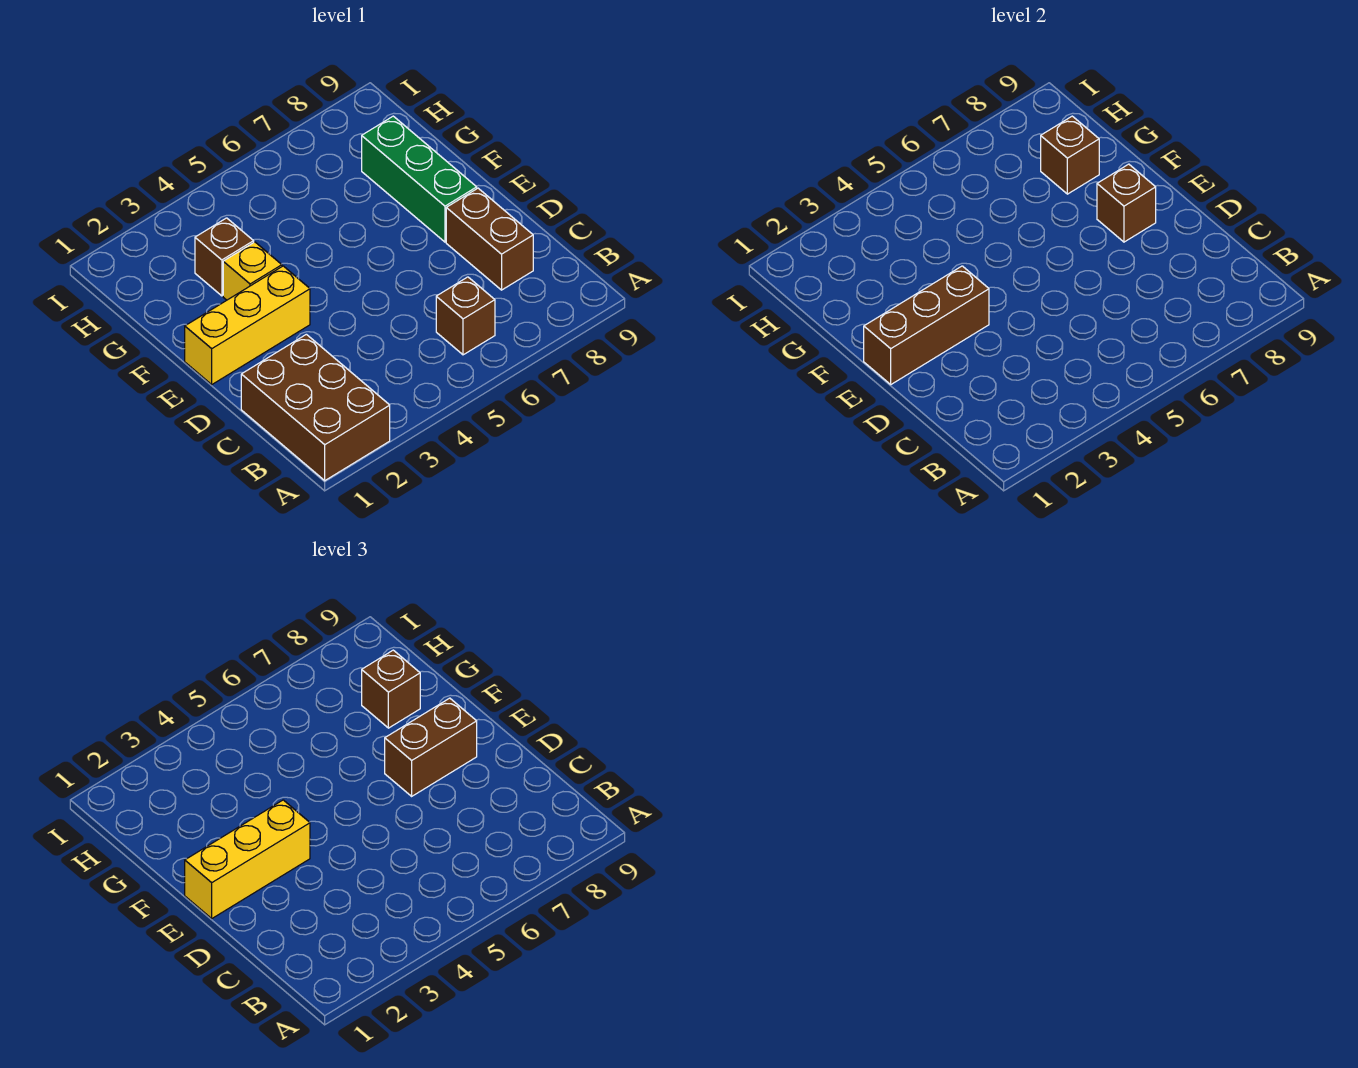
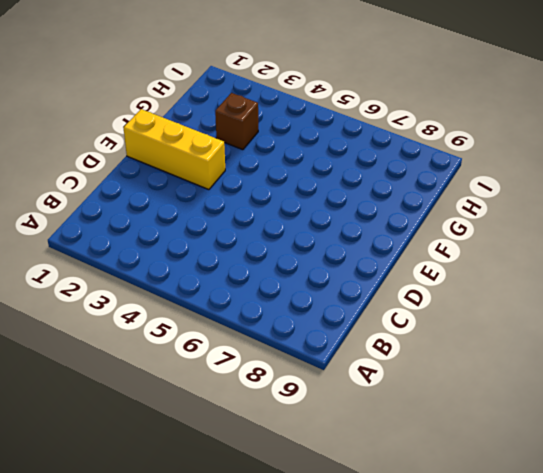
none -> brown 2x3 brick [241,334,390,481]
none -> brown 1x1 brick [436,277,495,355]
none -> brown 1x2 brick [446,188,533,290]

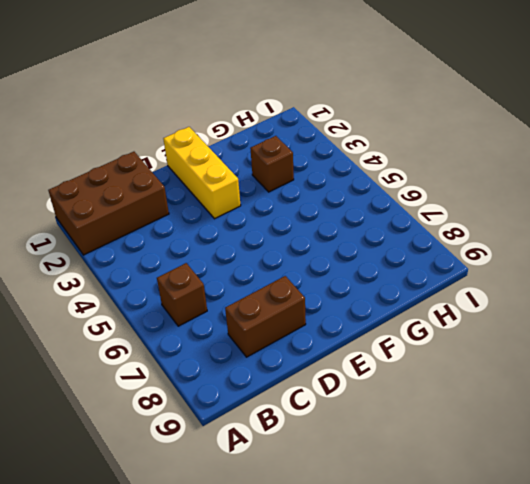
none -> green 1x3 brick [362,116,477,242]
none -> yellow 1x1 brick [223,242,282,300]
none -> brown 1x3 brick [864,266,989,384]

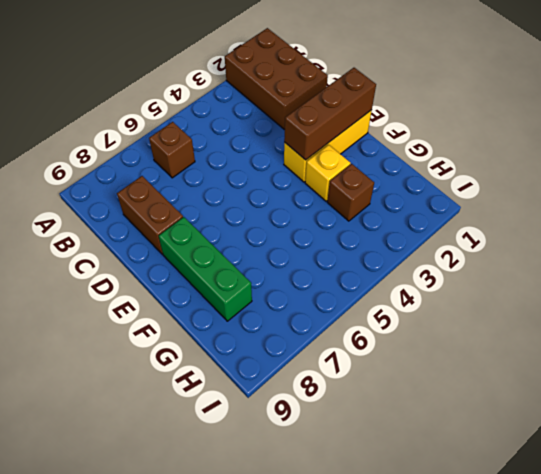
none -> brown 1x1 brick [1097,164,1156,242]
none -> brown 1x1 brick [1041,116,1099,194]
none -> yellow 1x3 brick [185,800,310,918]

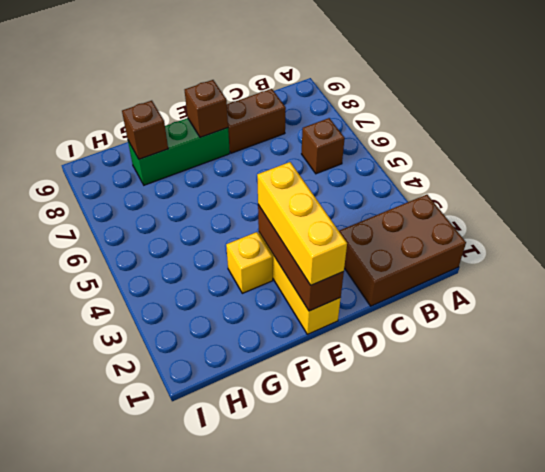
none -> brown 1x1 brick [195,218,254,296]
none -> brown 1x2 brick [385,698,477,796]
none -> brown 1x1 brick [362,650,420,728]

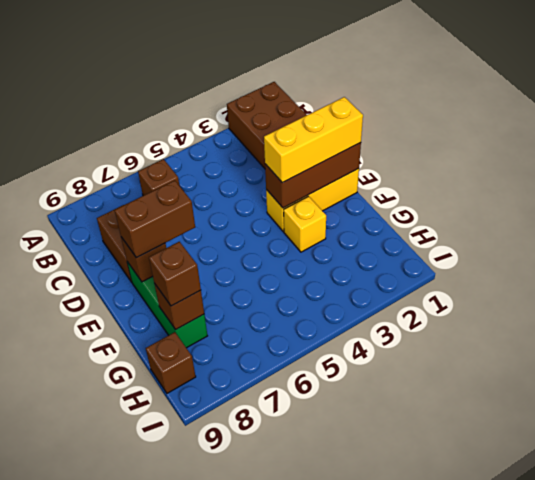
brown 1x1 brick [146,332,196,393] -> brown 1x1 brick moved to [195,218,254,296]

